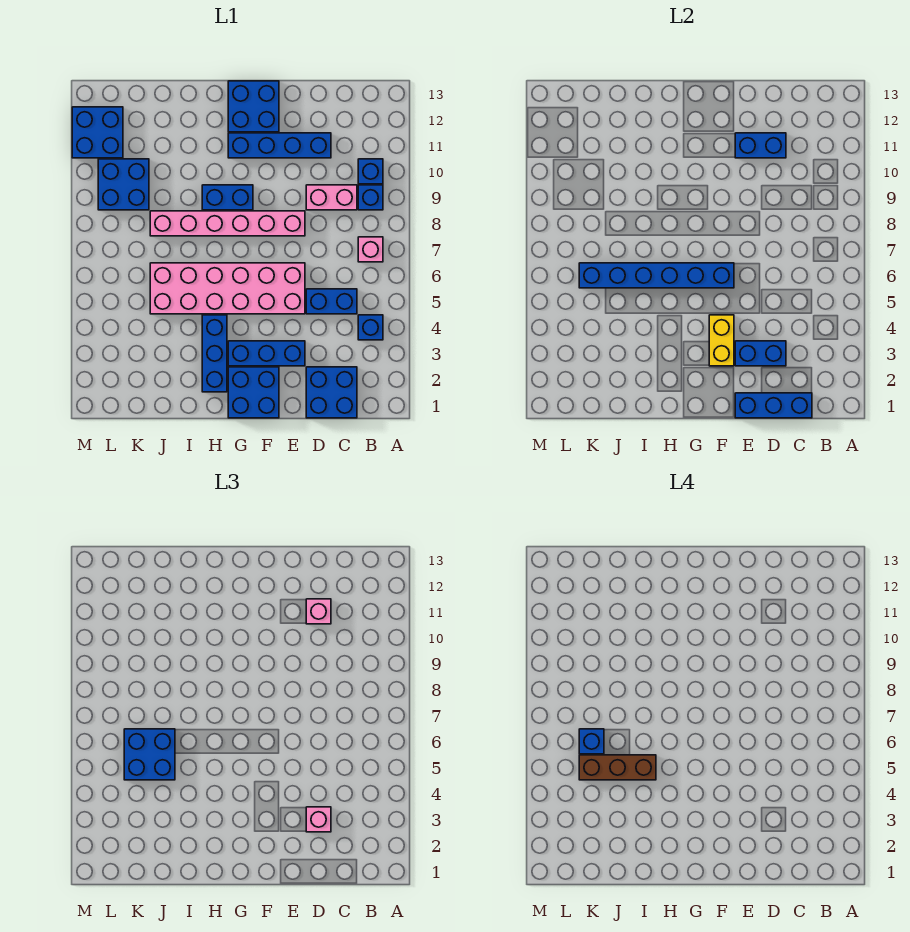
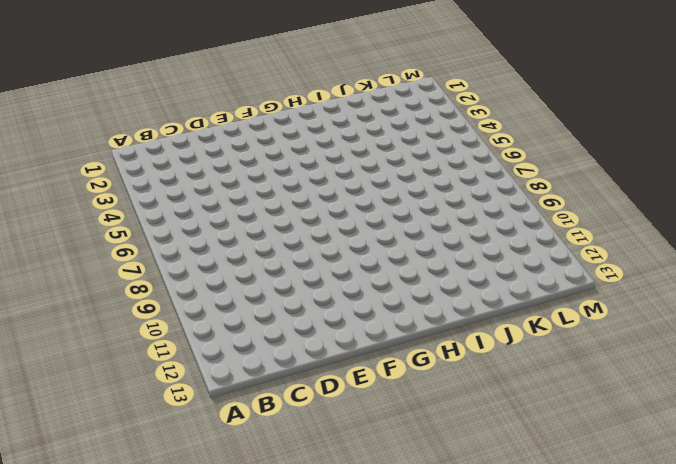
none -> blue 1x1 brick [358,315,383,340]
none -> pink 1x1 brick [358,237,383,262]
none -> blue 1x1 brick [358,185,383,210]

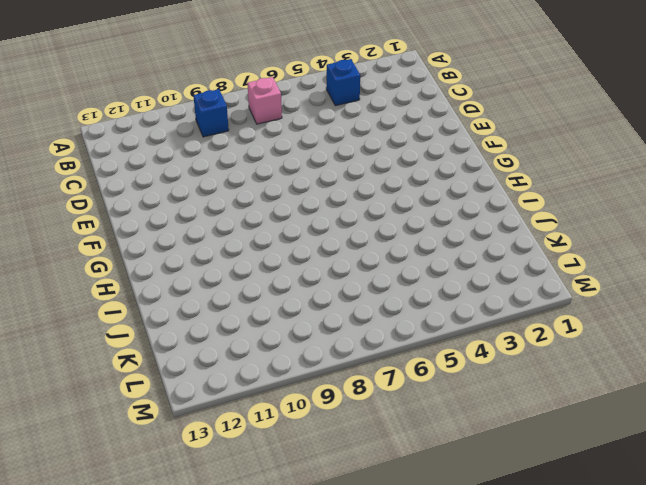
none -> blue 1x1 brick [358,159,383,184]
none -> blue 2x2 brick [306,367,357,418]
none -> blue 1x2 brick [306,289,357,314]

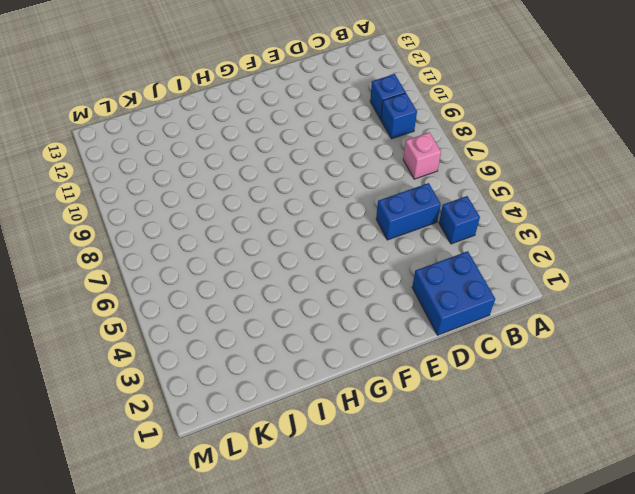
none -> pink 1x2 brick [306,185,357,210]
none -> blue 1x4 brick [228,133,331,158]
none -> blue 1x3 brick [228,341,305,366]

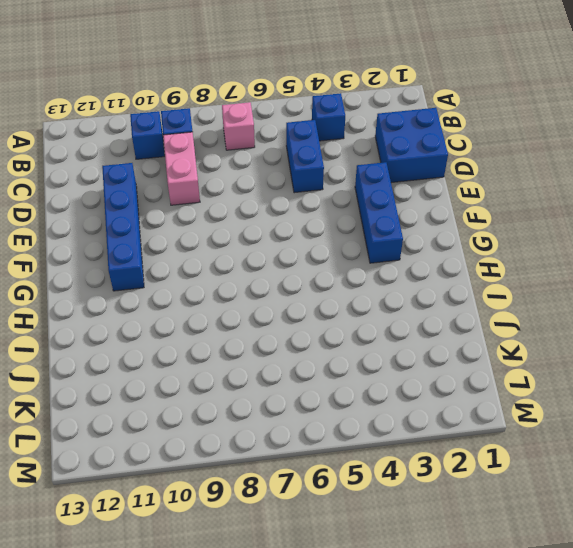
none -> pink 2x6 brick [150,263,305,314]
none -> pink 1x6 brick [150,211,305,236]
none -> blue 2x2 brick [228,367,279,418]

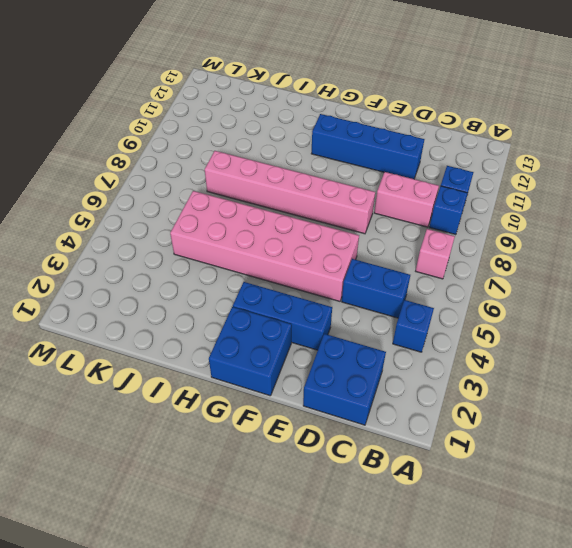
none -> blue 2x2 brick [228,81,279,132]
none -> blue 1x2 brick [202,185,253,210]
none -> blue 1x3 brick [202,315,227,392]

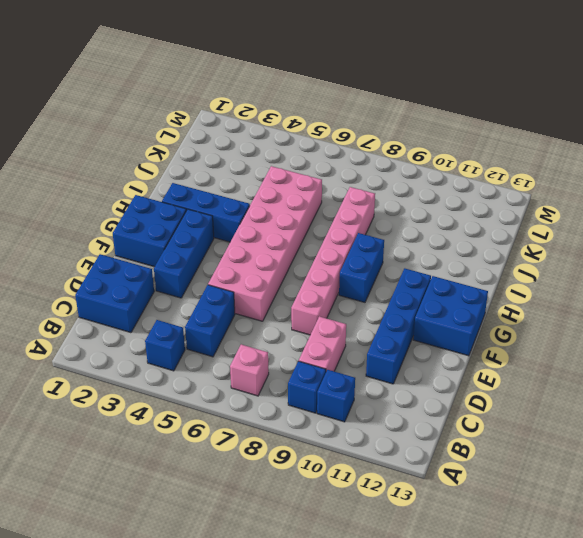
none -> blue 2x2 brick [98,159,149,210]
none -> blue 2x2 brick [72,107,123,158]
none -> blue 1x3 brick [735,393,812,418]

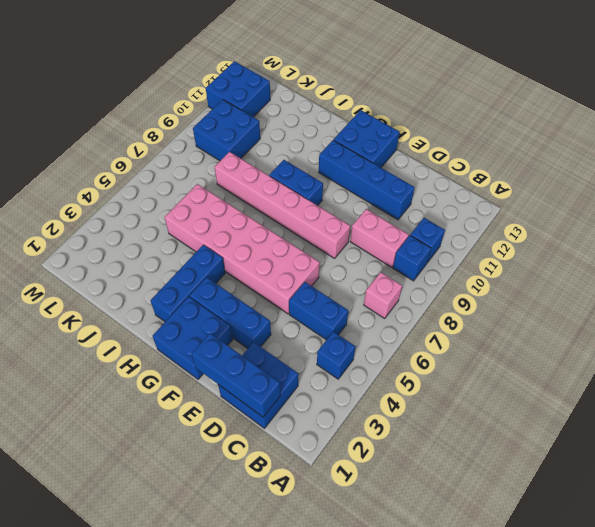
none -> blue 1x2 brick [735,341,786,366]
none -> blue 1x2 brick [735,133,786,158]
none -> yellow 1x2 brick [709,315,734,366]

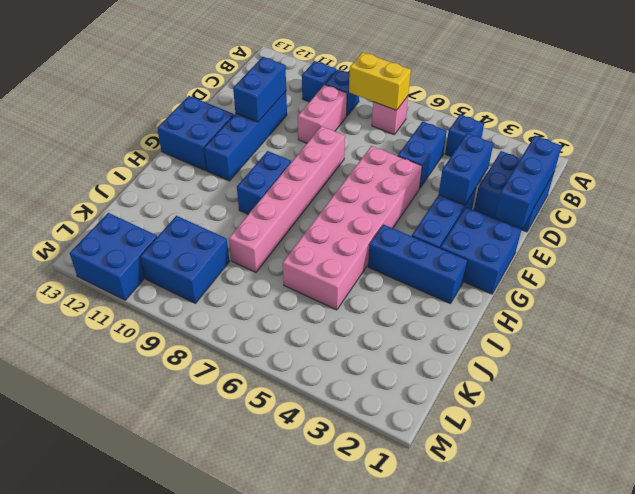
yellow 1x2 brick [349,52,411,110] -> yellow 1x2 brick moved to [709,315,734,366]
none -> blue 1x6 brick [579,263,734,288]
none -> pink 1x1 brick [306,807,331,832]
none -> pink 1x1 brick [306,599,331,624]

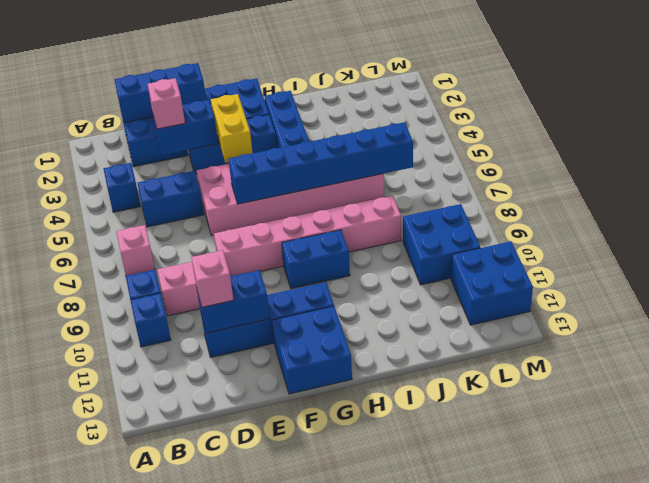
none -> blue 2x2 brick [124,729,175,780]
none -> brown 1x3 brick [579,755,656,780]
none -> blue 1x1 brick [579,729,604,754]

